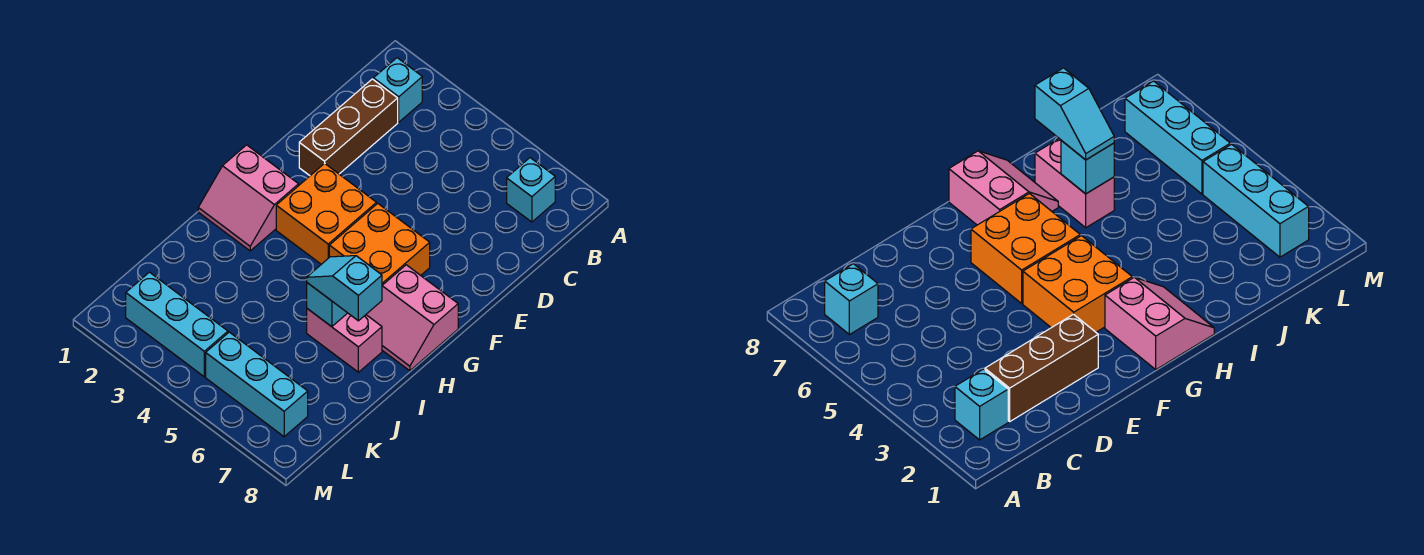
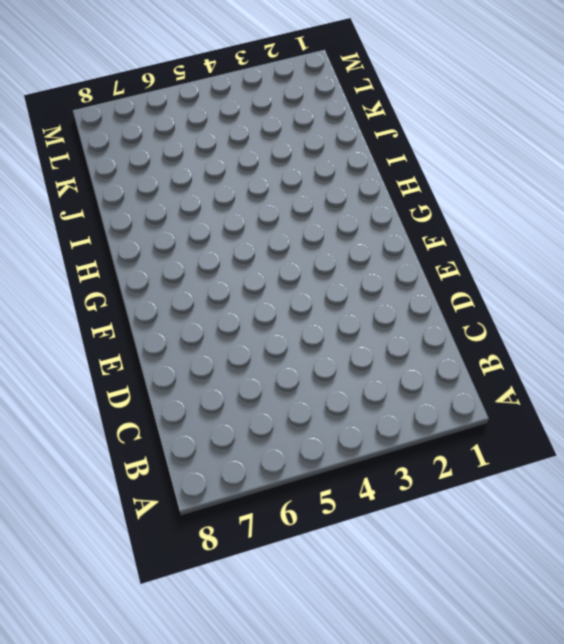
none -> cyan 1x1 brick [373,58,422,122]
none -> cyan 1x1 brick [507,158,555,222]
none -> brown 1x3 brick [299,79,398,176]

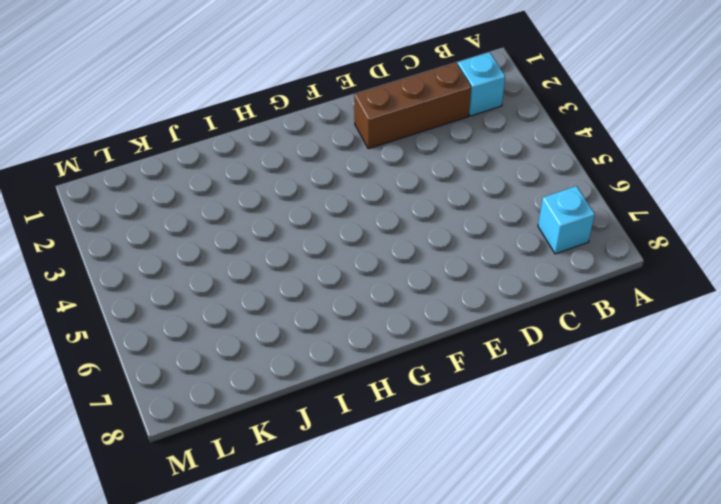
none -> orange 2x2 brick [276,163,377,264]
none -> orange 2x2 brick [329,204,430,285]
none -> pink 2x2 slope [198,145,299,251]

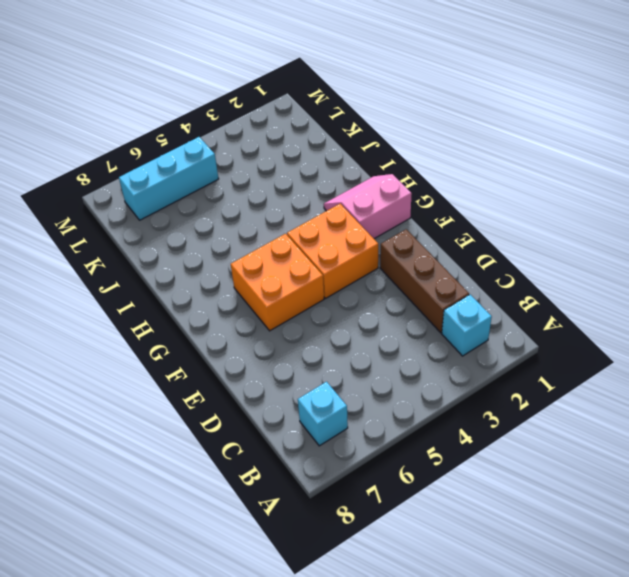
none -> pink 2x2 slope [366,265,458,371]
none -> pink 1x2 brick [307,309,382,372]
none -> cyan 1x3 brick [126,272,228,377]

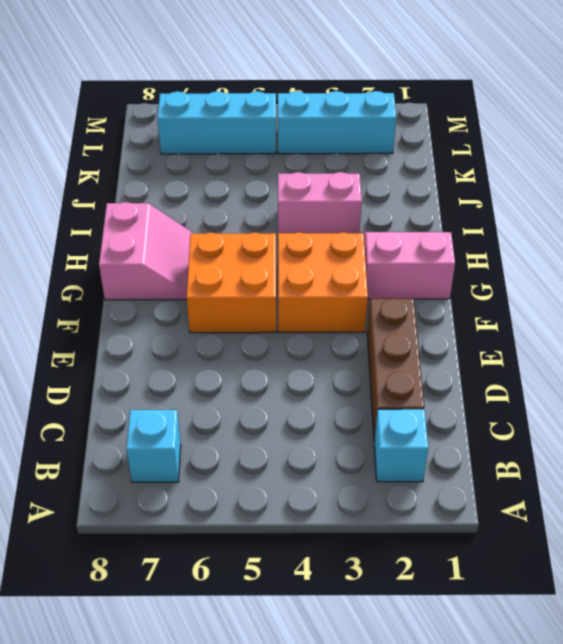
pink 2x2 slope [99,202,192,300] -> pink 2x2 slope turned to [366,265,458,371]
pink 1x2 brick [278,172,362,233] -> pink 1x2 brick moved to [307,309,382,372]
none -> cyan 1x1 brick [307,283,347,327]
none -> cyan 1x2 slope [307,256,382,321]

